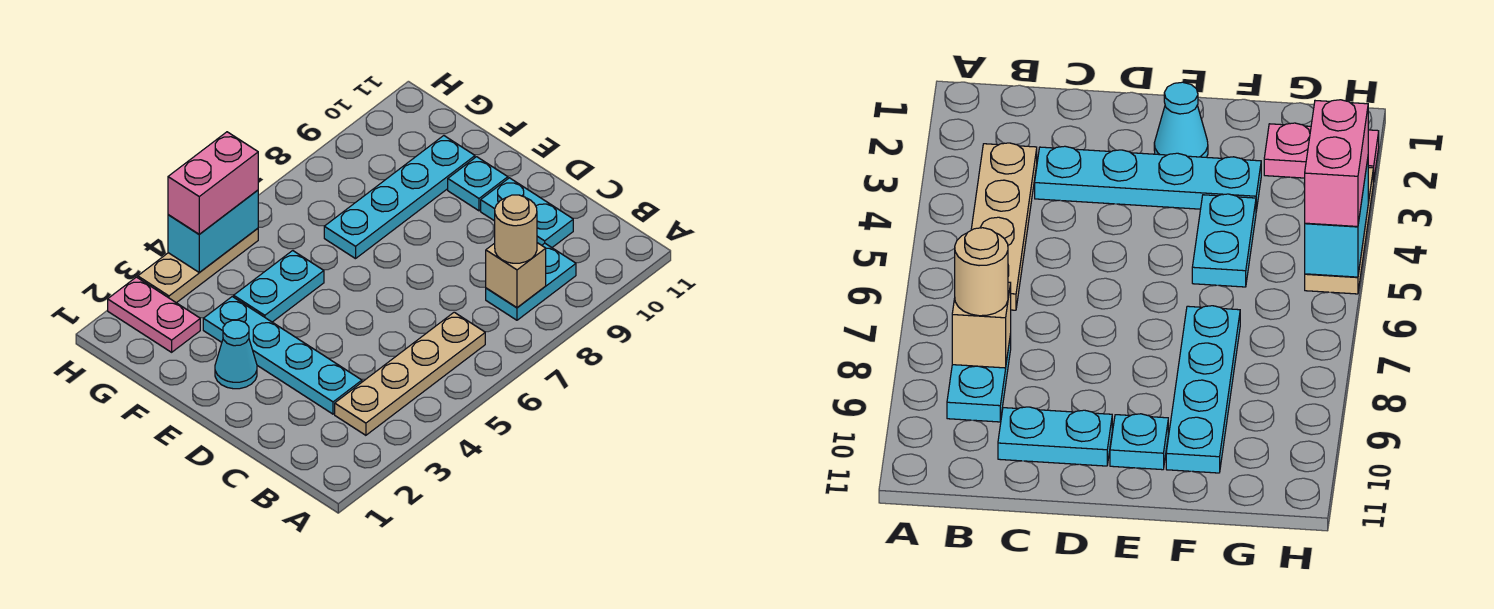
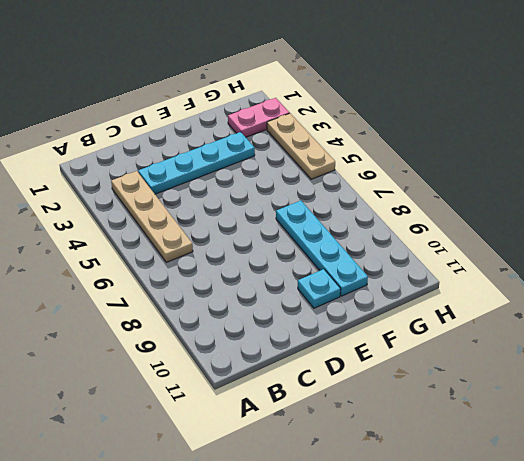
none -> cyan 1x2 plate [486,243,576,320]
none -> cyan 1x2 plate [481,178,573,247]
none -> cyan 1x1 cone [215,320,257,389]

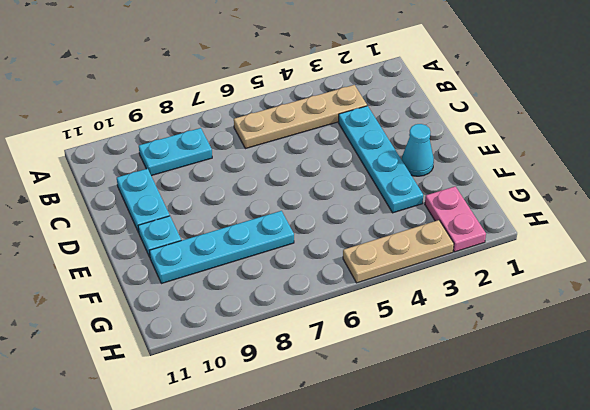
none -> cyan 1x2 plate [234,251,324,322]
none -> tan 1x1 brick [486,243,546,307]
none -> cyan 1x2 brick [168,190,258,273]

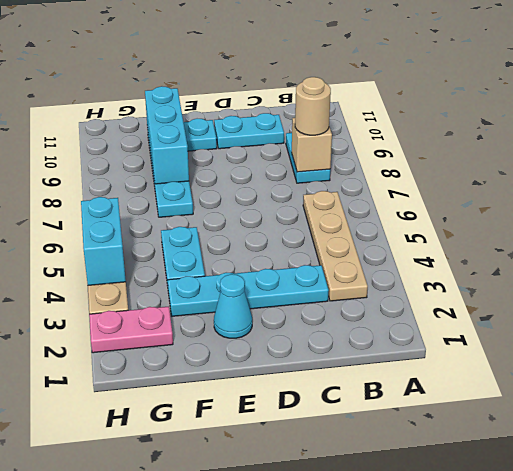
cyan 1x3 brick [145,86,189,184] -> none
none -> pink 1x2 brick [168,132,258,234]

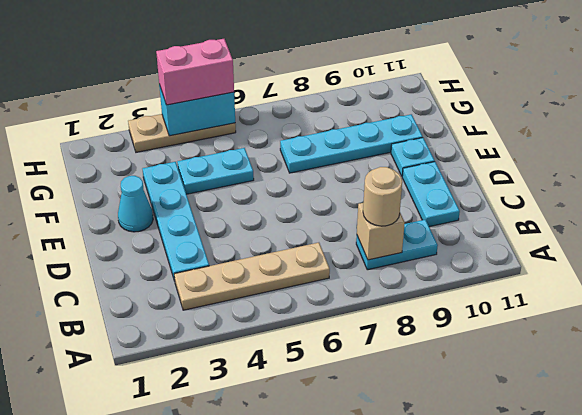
none -> pink 1x2 plate [108,277,200,352]

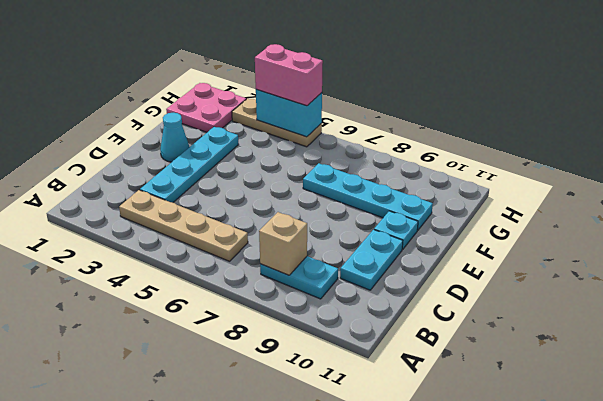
pink 2x2 plate [166,83,246,132] -> pink 1x2 plate [108,277,200,352]
none -> cyan 1x2 plate [234,251,324,322]
none -> tan 1x1 round brick [495,195,537,263]

